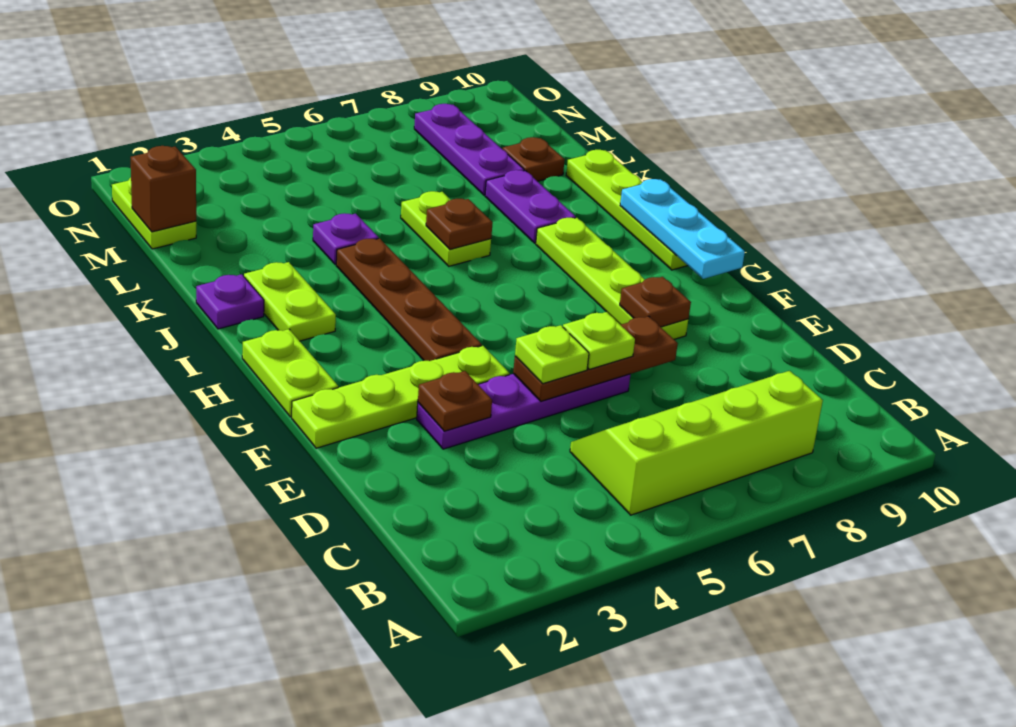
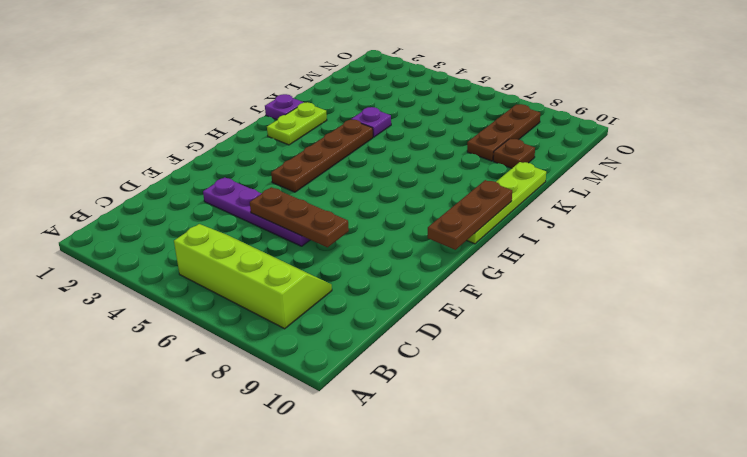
brown 1x3 plate [428,180,512,250] -> cyan 1x3 plate [620,179,745,279]
brown 1x3 plate [467,104,540,161] -> purple 1x3 plate [414,104,524,195]
none -> lime 1x4 plate [292,346,510,448]
none -> lime 1x4 plate [536,218,688,339]
none -> lime 1x2 plate [242,329,338,417]

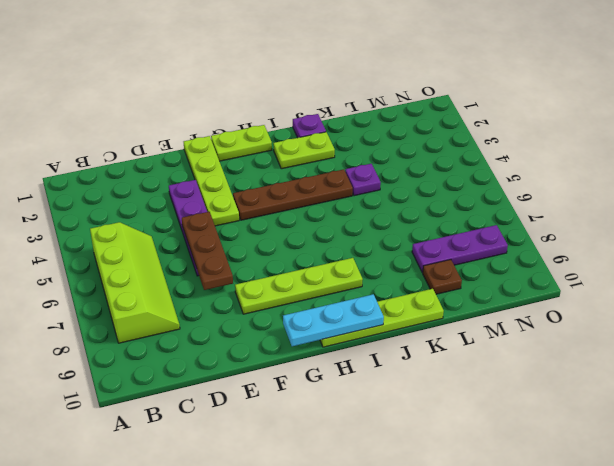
none -> lime 1x2 plate [401,191,491,266]
none -> purple 1x2 plate [485,170,576,243]
none -> lime 1x2 plate [112,178,196,249]

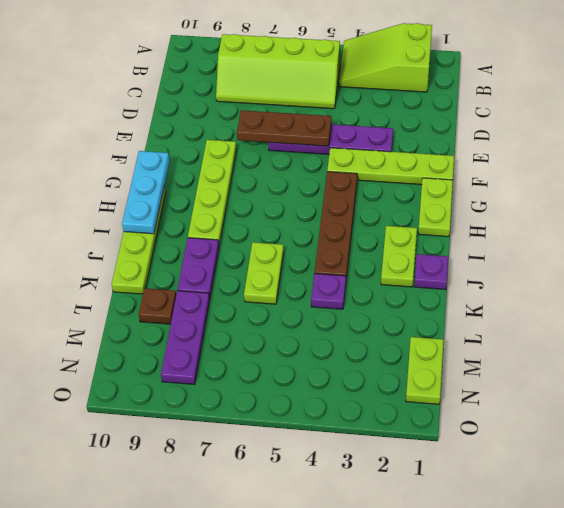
lime 2x3 slope [339,23,432,92] -> none
none -> brown 1x1 plate [418,371,492,431]
none -> brown 1x1 plate [620,277,691,327]
none -> brown 1x1 plate [426,199,493,249]

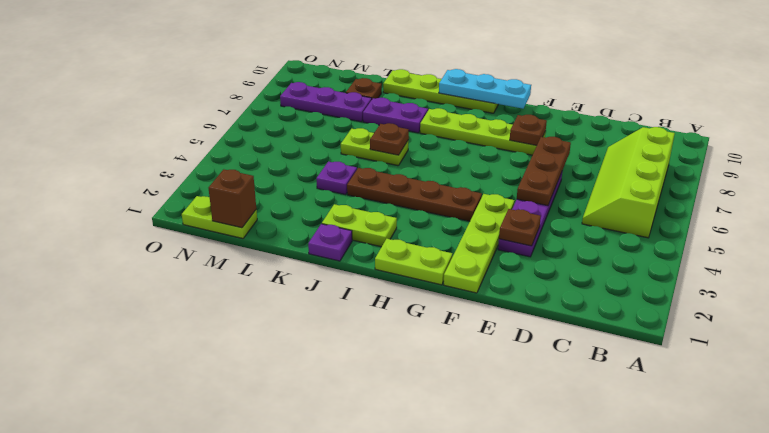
none -> lime 1x1 plate [515,325,589,384]
none -> lime 1x1 plate [563,312,635,369]

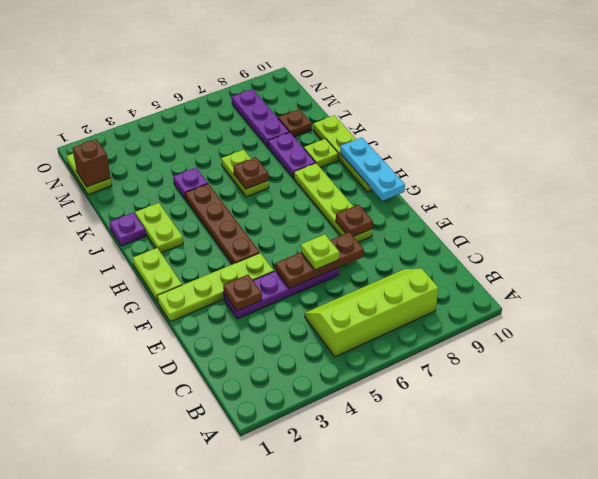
lime 1x1 plate [304,139,338,168] -> lime 1x1 plate moved to [515,325,589,384]

